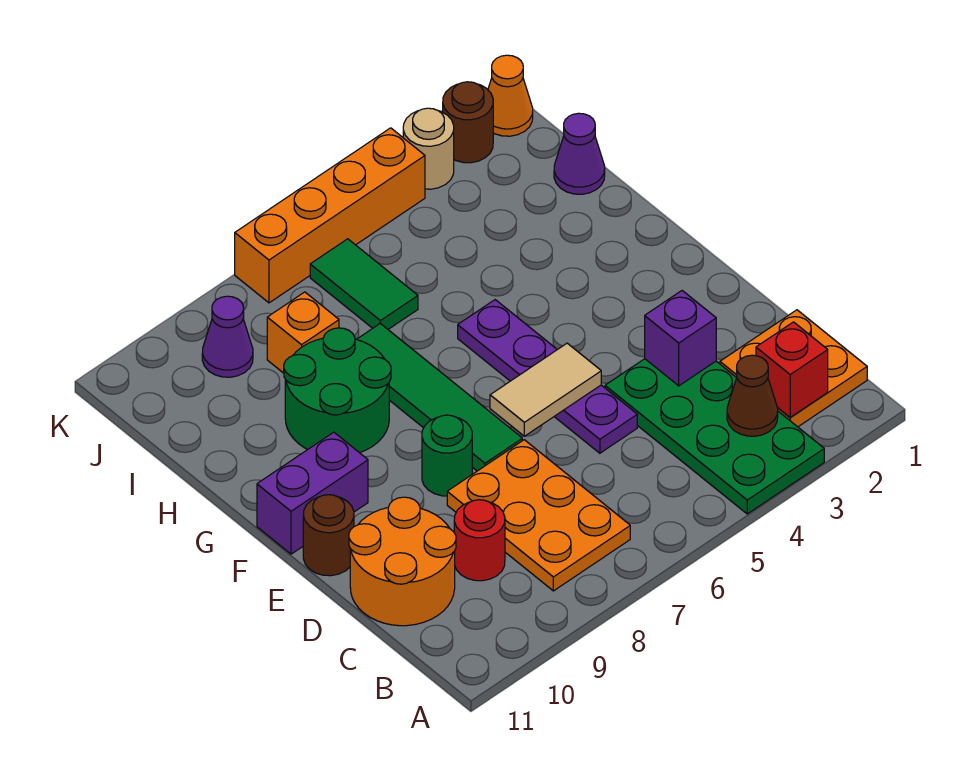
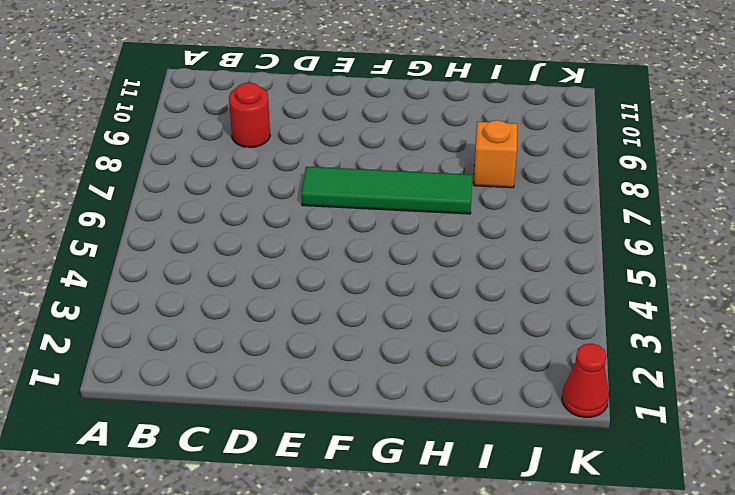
red 1x1 cone [562,343,609,418] -> orange 1x1 cone [488,55,533,136]
none -> green 2x4 plate [605,359,824,514]
none -> orange 2x2 plate [720,310,867,427]
none -> orange 2x3 plate [447,440,630,591]

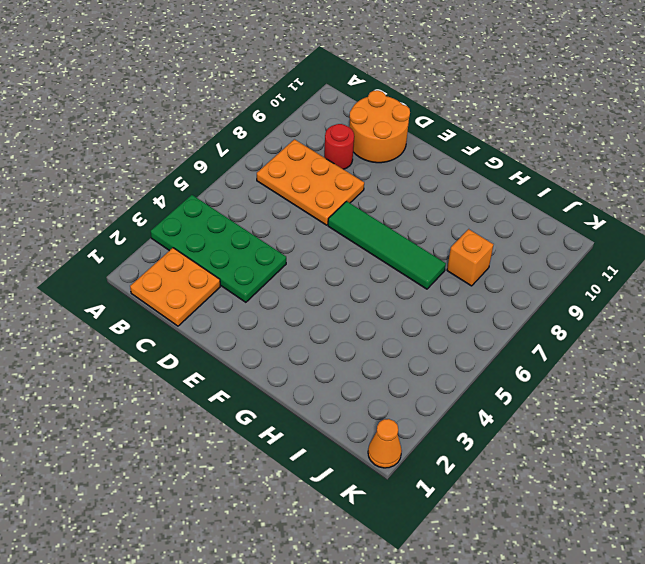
none -> purple 1x4 plate [458,300,637,453]
none -> green 1x1 round brick [422,415,472,496]
none -> brown 1x1 round brick [303,495,354,576]

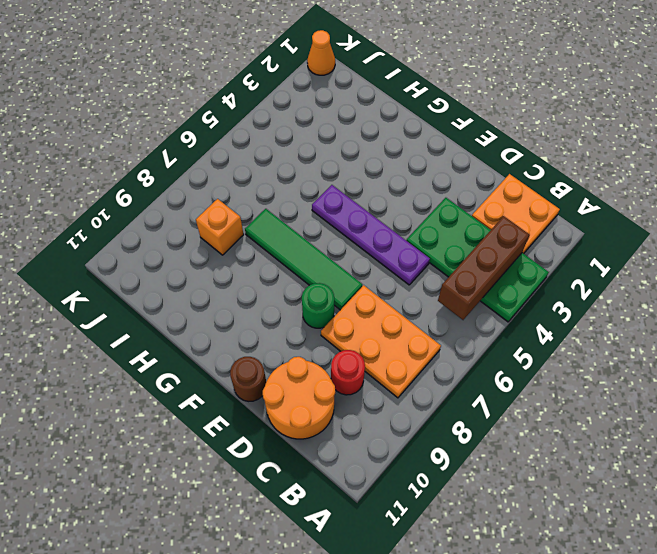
brown 1x3 brick [438,216,529,320] -> brown 1x1 cone [727,355,778,436]
none -> purple 1x2 brick [257,432,368,554]
none -> green 2x2 round brick [284,328,391,453]
none -> purple 1x1 cone [554,113,605,194]

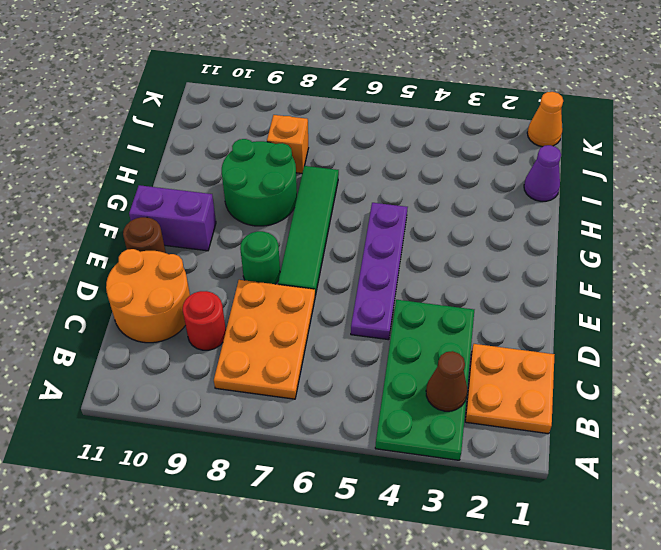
none -> green 1x2 tile [310,239,418,329]
none -> purple 1x1 cone [202,296,253,377]
none -> brown 1x1 round brick [443,82,493,163]

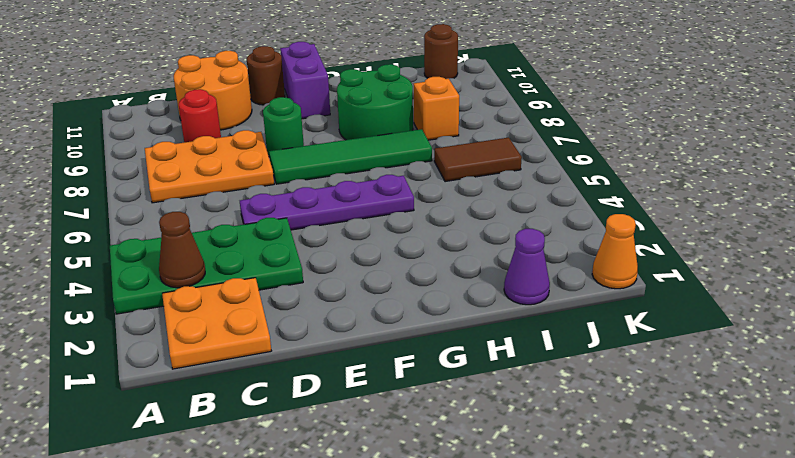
brown 1x2 tile [434,137,522,182] -> green 1x2 tile [310,239,418,329]
brown 1x1 round brick [424,24,458,79] -> brown 1x1 round brick moved to [443,82,493,163]
none -> purple 1x1 cone [202,296,253,377]
none -> tan 1x1 round brick [403,108,454,189]
none -> orange 1x4 brick [235,128,425,303]

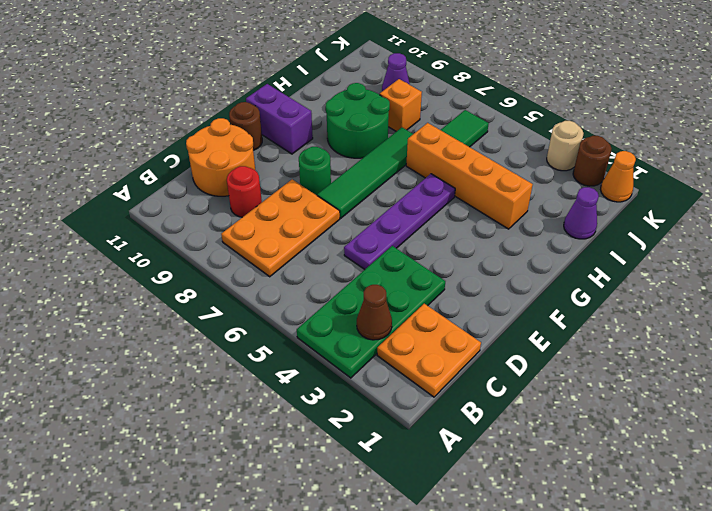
orange 1x4 brick [406,123,533,229] -> orange 1x4 brick moved to [235,128,425,303]
none -> red 1x1 brick [756,322,828,417]
none -> purple 1x1 brick [645,291,716,386]
none -> tan 1x2 tile [490,343,601,436]

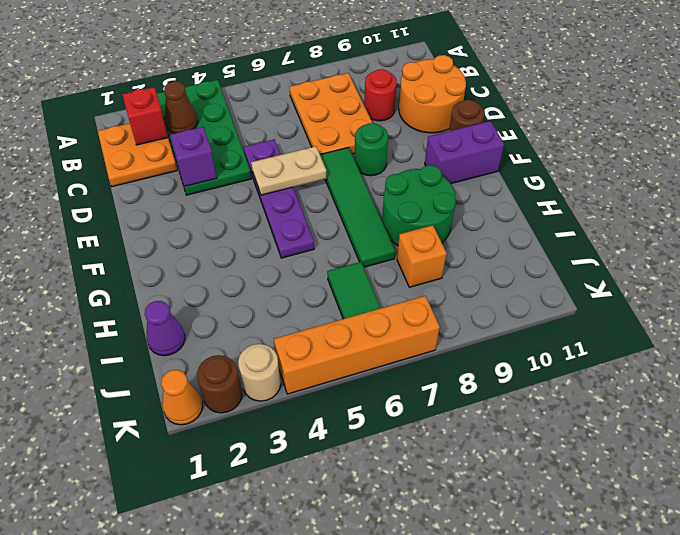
tan 1x2 plate [251,146,326,195] -> tan 1x2 tile [490,343,601,436]
none -> purple 1x1 cone [202,296,253,377]

